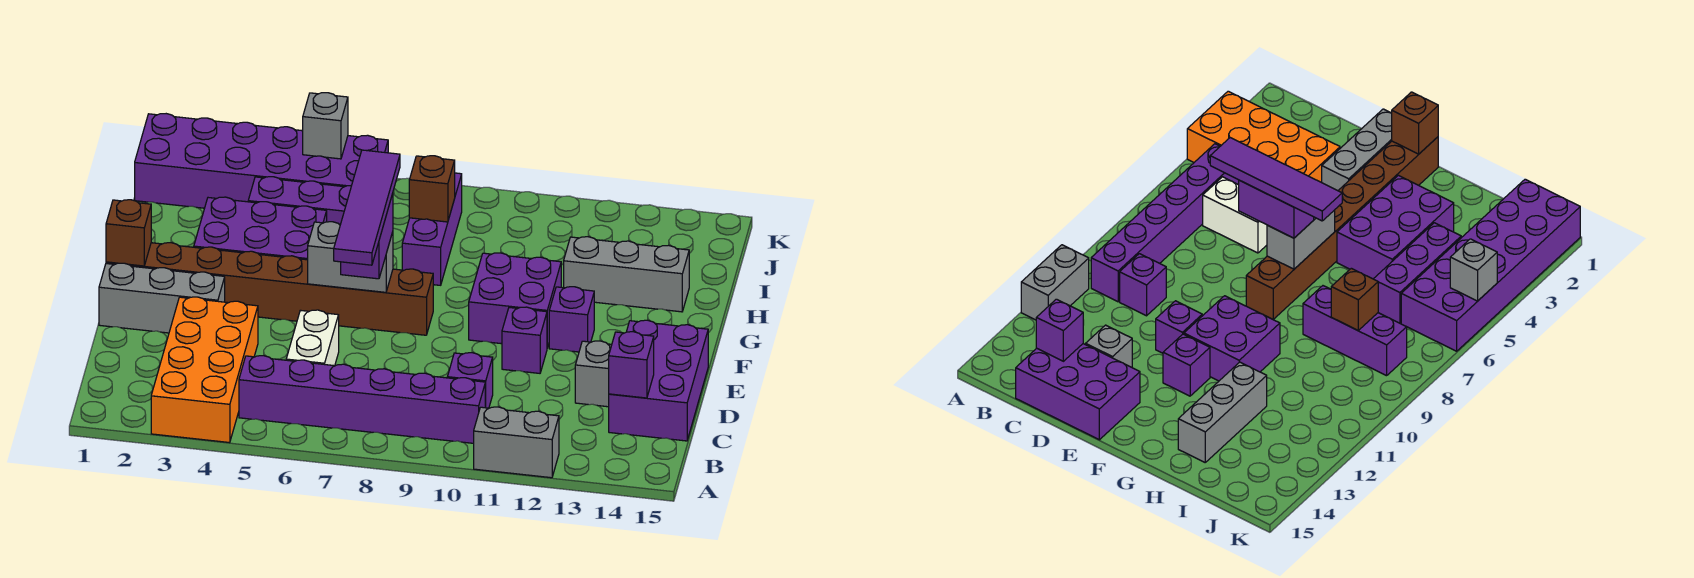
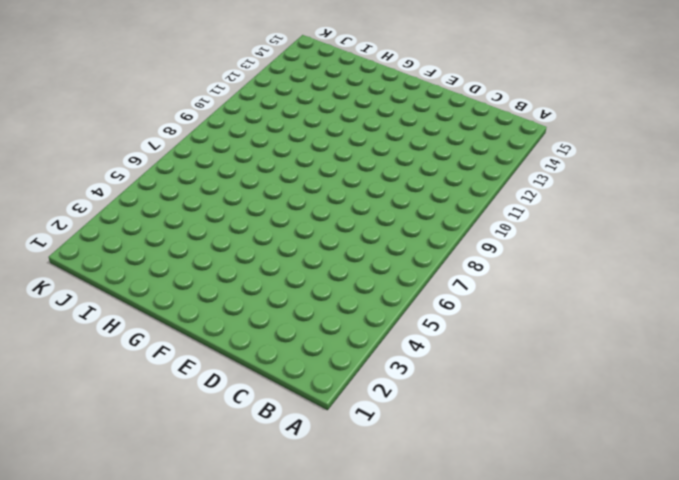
none -> orange 2x4 brick [151,297,258,443]
none -> grey 1x2 brick [474,407,559,478]
none -> purple 1x6 brick [239,356,485,443]

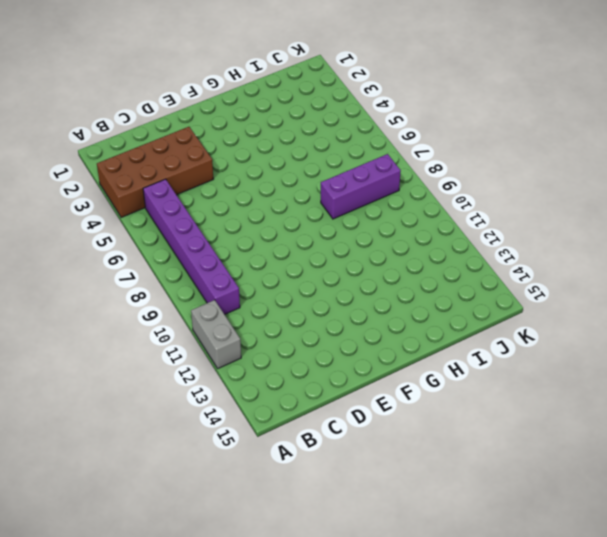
brown 2x4 brick [97,127,213,217] -> orange 2x4 brick [151,297,258,443]
none -> white 1x2 brick [286,310,339,366]
none -> purple 1x1 brick [447,353,493,408]
none -> purple 2x3 brick [609,320,708,441]

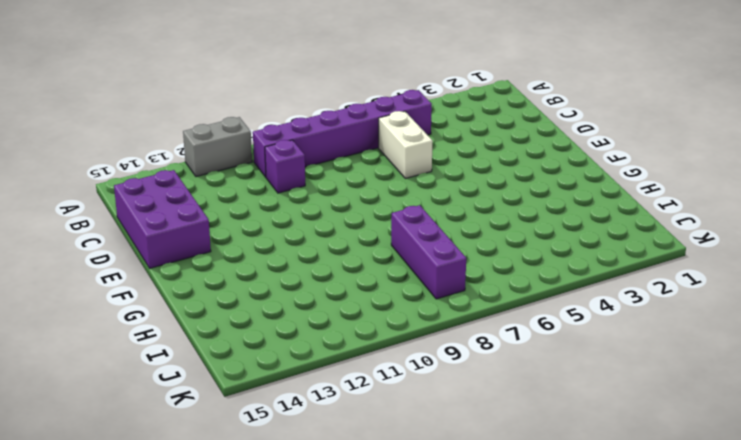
none -> orange 2x4 brick [151,297,258,443]
none -> grey 1x1 brick [575,341,612,407]
none -> grey 1x3 brick [99,263,225,333]

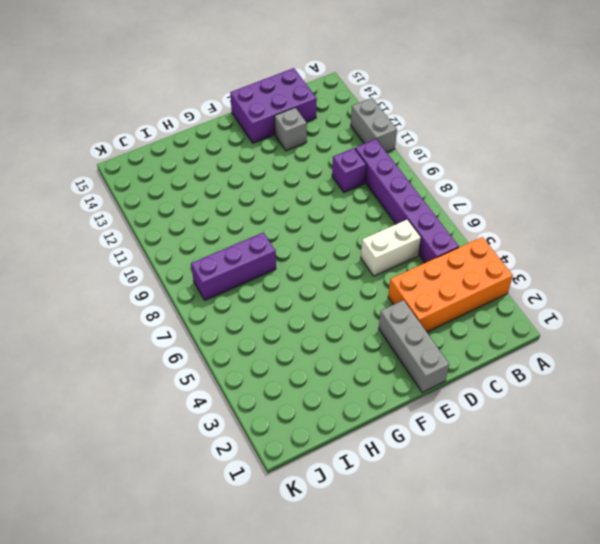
none -> purple 1x1 brick [502,307,547,373]
none -> brown 1x8 brick [106,243,433,335]
none -> purple 2x2 brick [469,253,561,348]

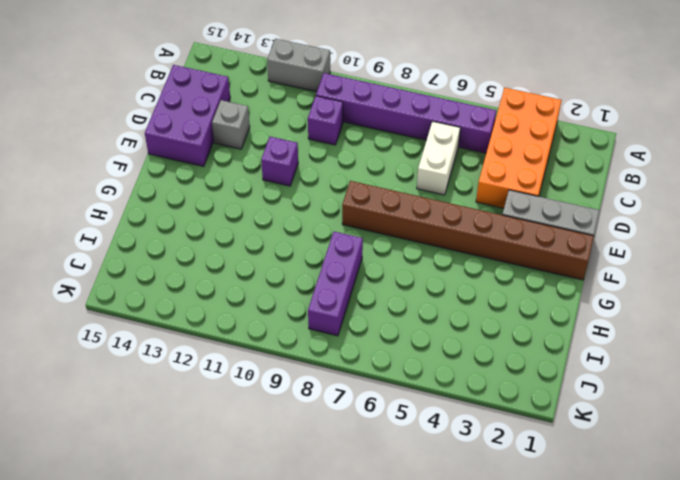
none -> purple 2x2 brick [469,253,561,348]
none -> purple 1x1 brick [549,287,594,352]
none -> purple 2x3 brick [194,197,327,260]

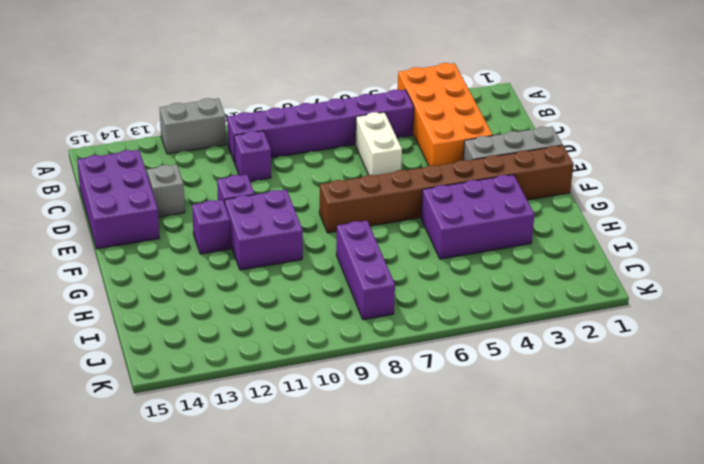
none -> grey 1x3 brick [564,237,689,312]
none -> purple 1x3 brick [248,177,352,225]
none -> purple 2x6 brick [135,114,388,208]

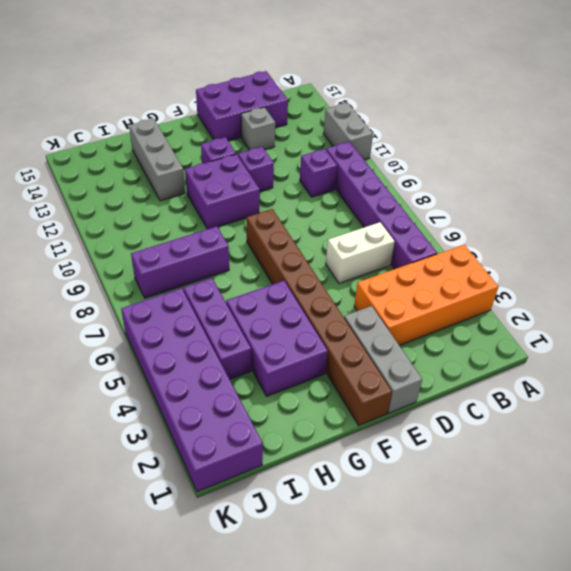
none -> purple 1x1 brick [609,332,654,398]
none -> brown 1x1 brick [106,200,151,266]
none -> grey 1x2 brick [308,222,393,292]

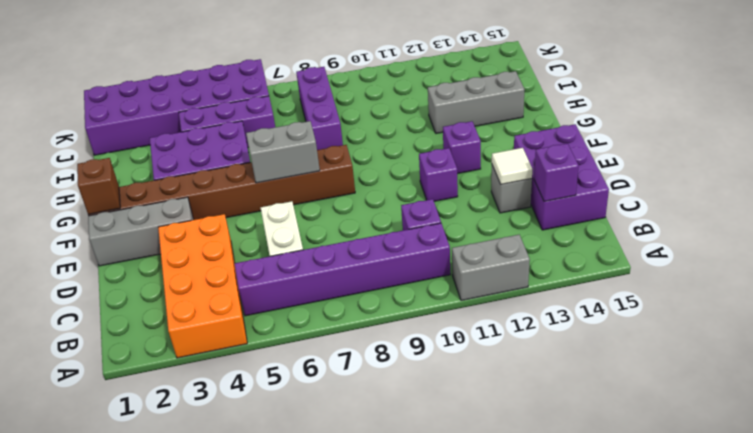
white 1x1 tile [492,148,532,184] -> none
none -> purple 2x2 brick [469,253,561,348]
none -> brown 1x1 brick [409,156,455,222]
none -> grey 1x1 brick [303,93,348,159]

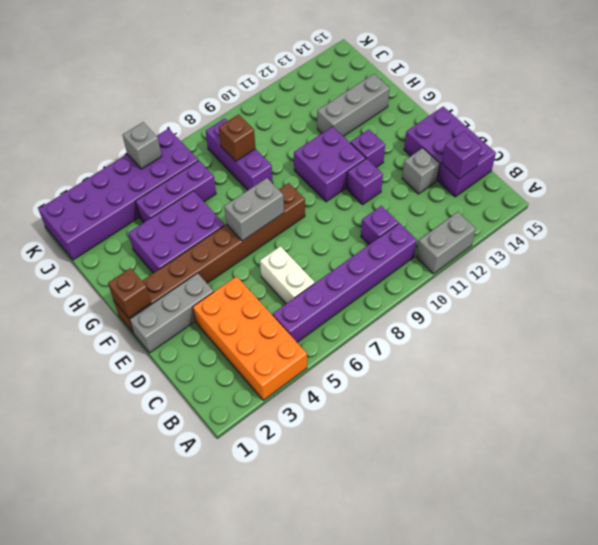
none -> purple 1x2 brick [341,193,393,279]
none -> purple 1x4 tile [334,150,400,265]

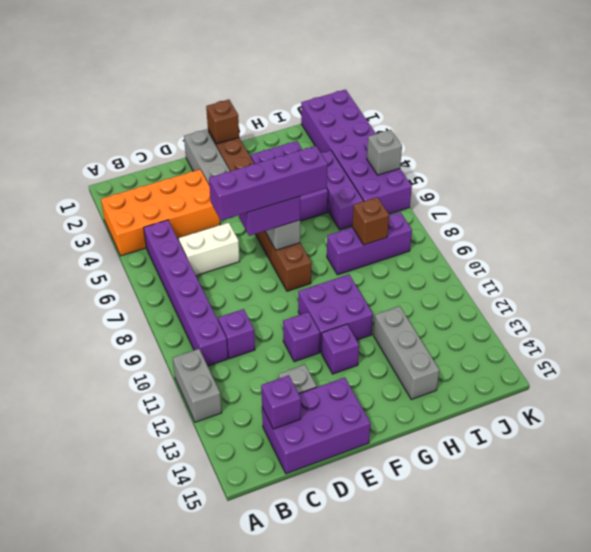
purple 1x4 brick [209,146,328,220] -> purple 1x4 tile [334,150,400,265]

